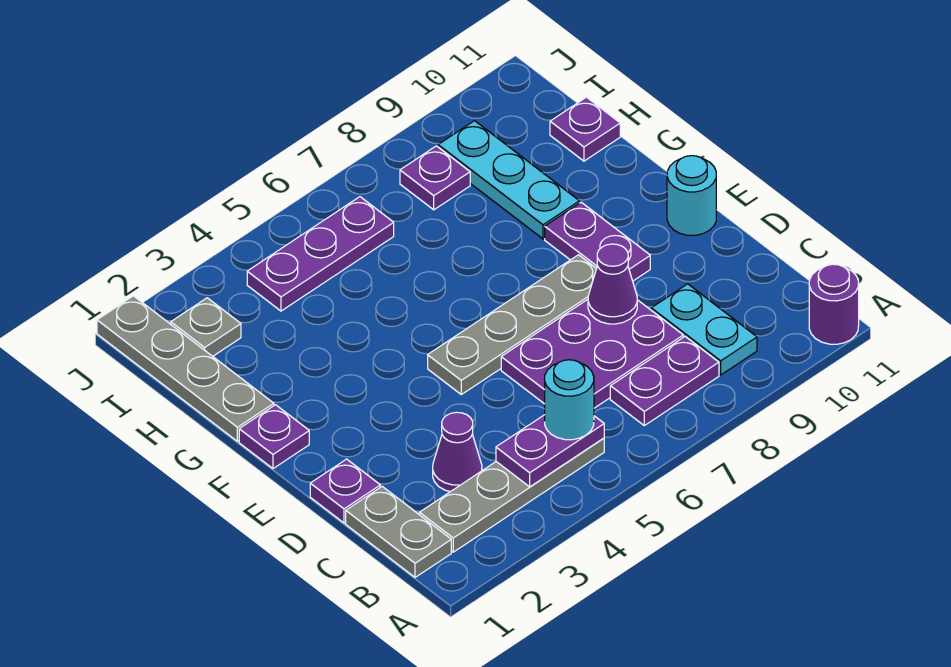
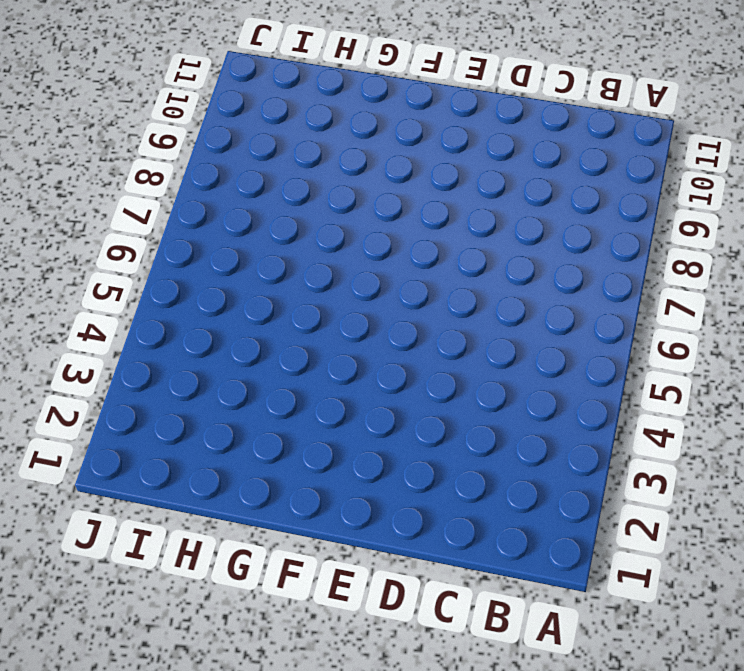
none -> purple 1x1 round brick [809,264,859,344]
none -> grey 1x2 plate [346,487,451,577]
none -> grey 1x4 plate [419,438,604,552]

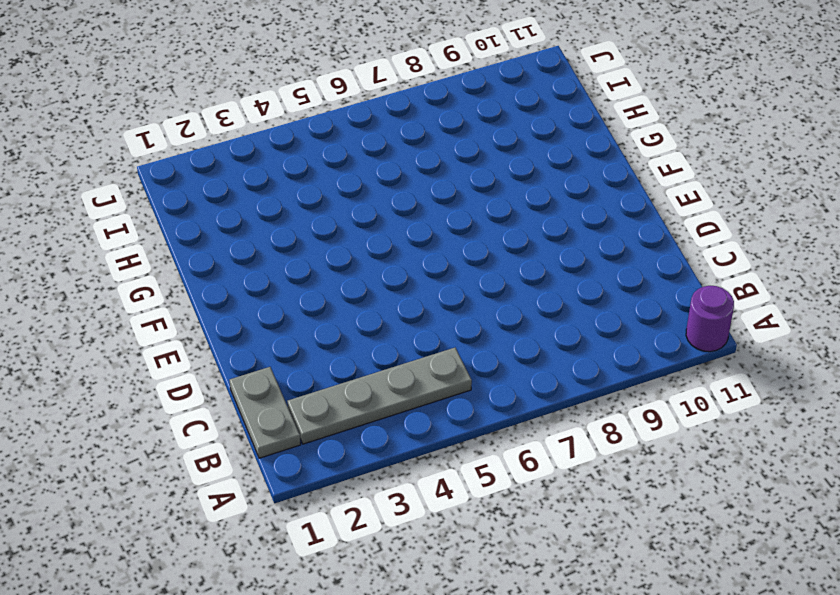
none -> purple 1x2 plate [610,337,719,425]
none -> cyan 1x2 plate [651,284,757,375]
none -> purple 1x1 cone [433,412,482,492]

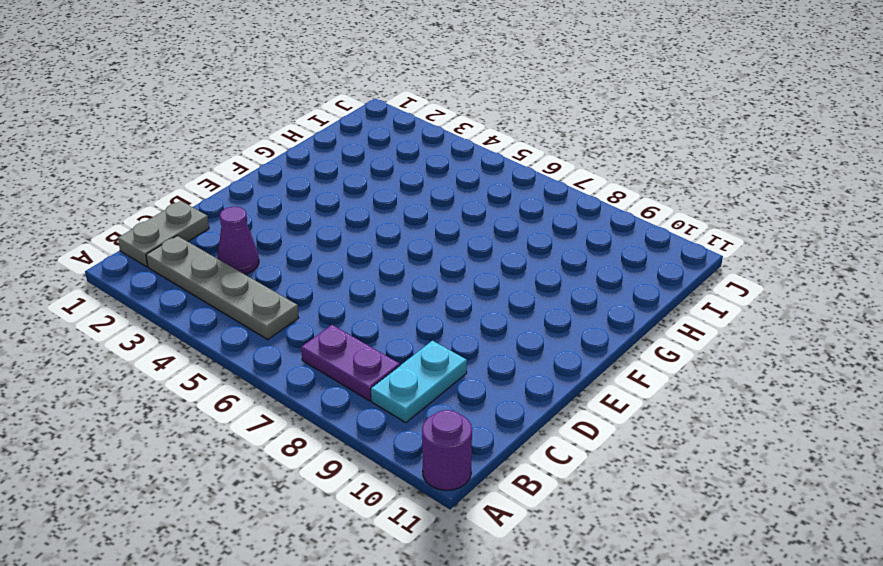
none -> purple 2x3 plate [501,299,683,408]
none -> purple 1x1 plate [310,459,380,523]
none -> grey 1x4 plate [428,255,597,394]

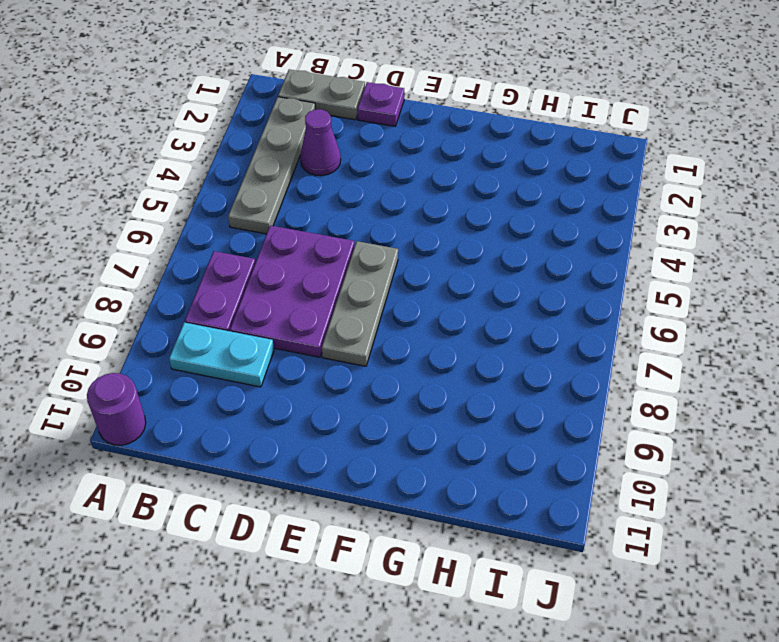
grey 1x3 plate [322,241,398,366] -> grey 1x4 plate [428,255,597,394]
none -> purple 1x2 plate [545,202,650,281]
none -> cyan 1x1 round brick [667,156,716,236]
none -> purple 1x1 plate [239,405,309,468]

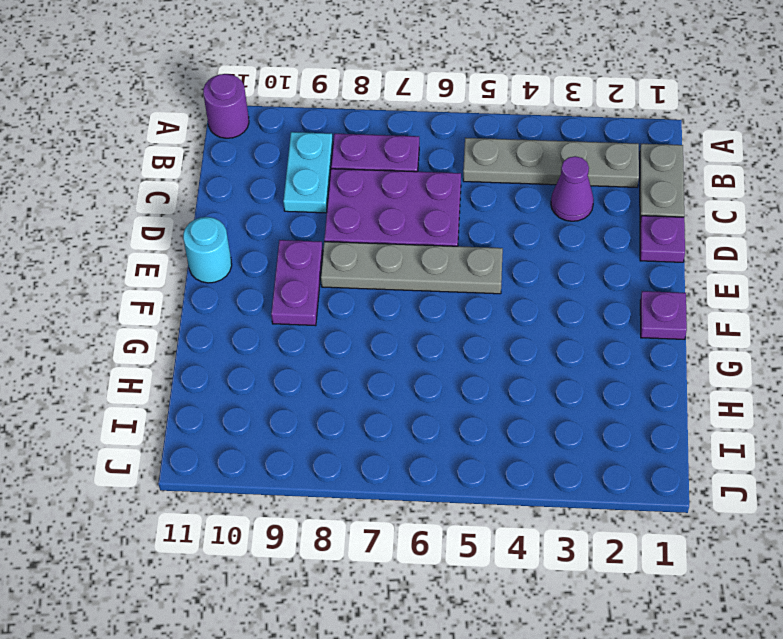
none -> grey 1x4 plate [97,296,274,441]
none -> cyan 1x3 plate [438,121,579,239]
none -> purple 1x1 plate [550,97,620,161]

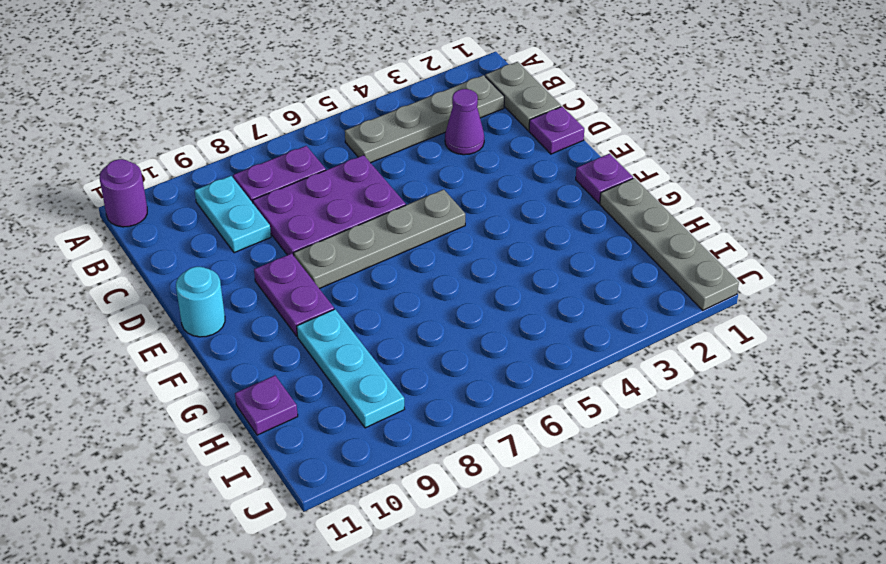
none -> grey 1x1 plate [171,298,241,356]
none -> purple 1x3 plate [247,197,394,311]
none -> purple 1x1 plate [400,146,470,210]

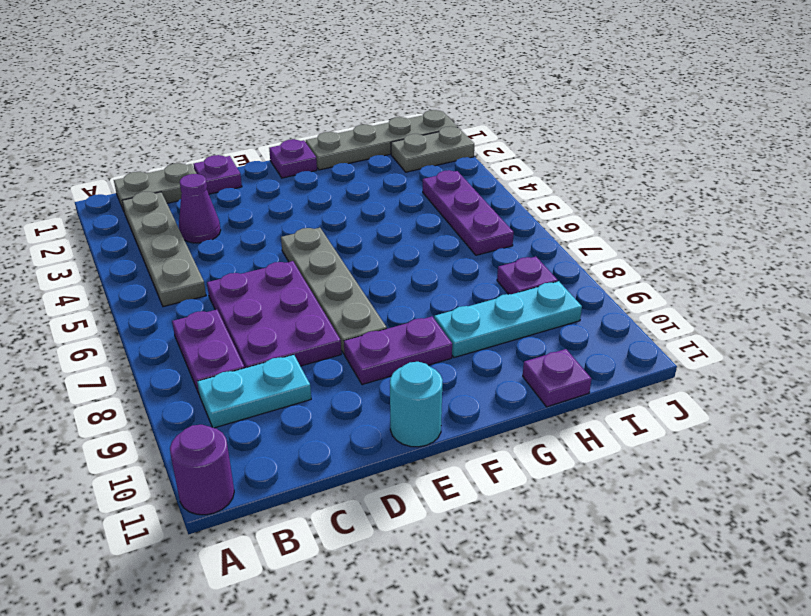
grey 1x2 plate [391,126,474,172] -> grey 1x1 plate [171,298,241,356]
none -> purple 1x2 plate [496,415,604,487]
none -> purple 1x1 cone [588,244,637,324]
none -> cyan 1x1 round brick [545,360,594,440]

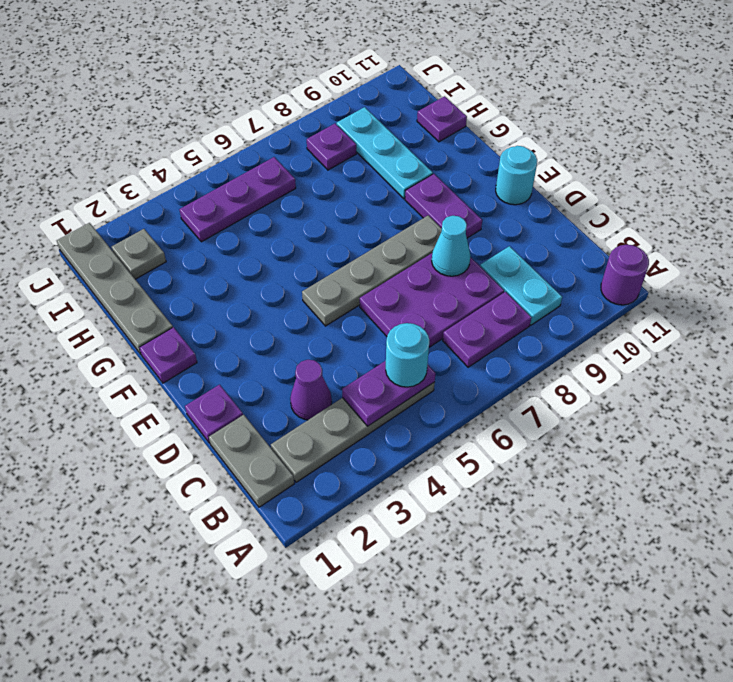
cyan 1x1 cone [432,216,471,276] -> purple 1x1 cone [588,244,637,324]

